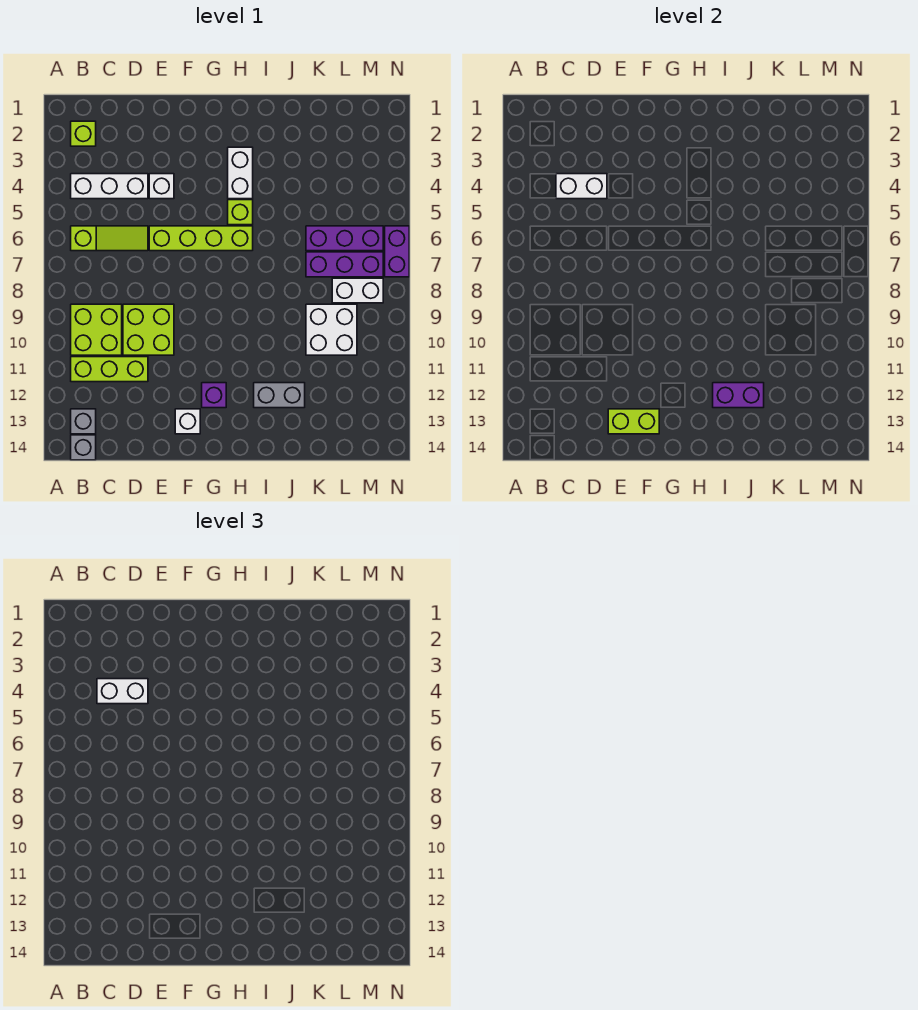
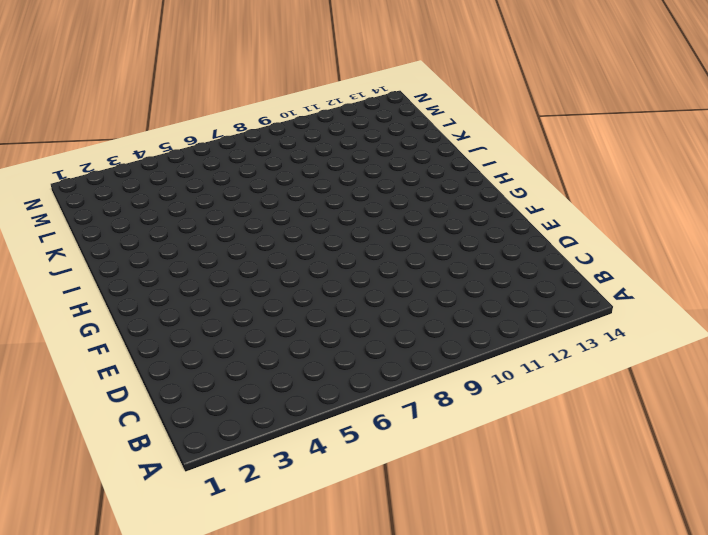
none -> lime 1x1 brick [71,121,96,146]
none -> white 1x3 brick [71,174,148,199]
none -> lime 1x3 slope [71,226,148,251]

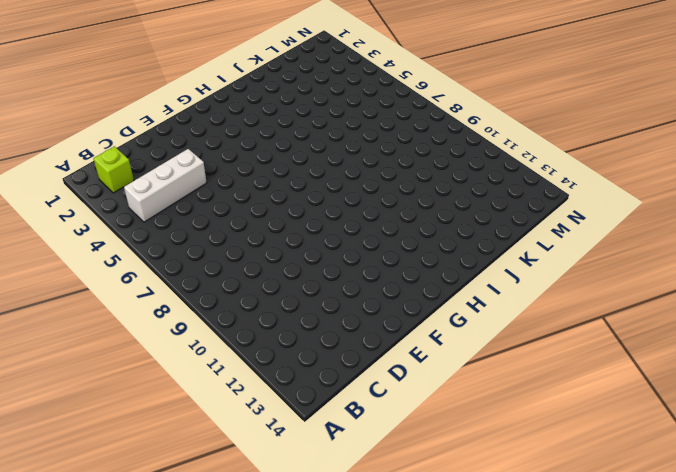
none -> lime 1x3 slope [71,226,148,251]
none -> lime 2x2 brick [71,304,122,355]
none -> lime 1x3 brick [71,357,148,382]

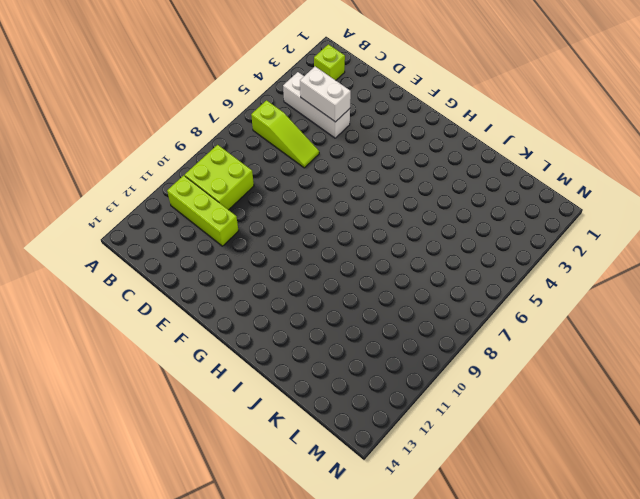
none -> grey 1x1 brick [71,409,96,434]
none -> grey 1x1 brick [71,435,96,460]
none -> lime 2x2 brick [123,304,174,355]

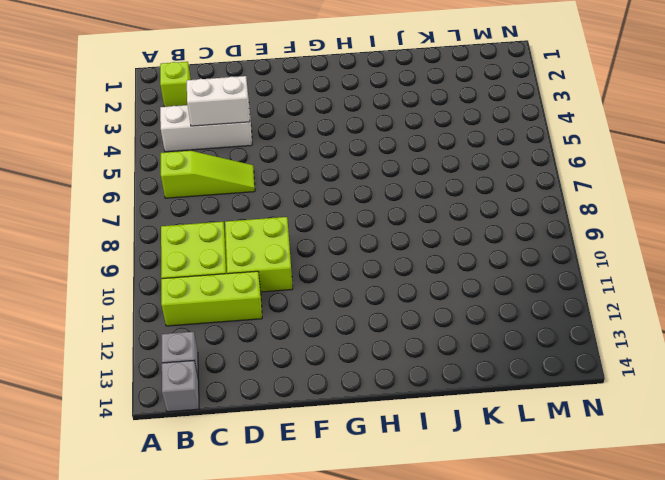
none -> white 1x1 brick [149,174,174,199]
none -> lime 1x4 brick [149,226,253,251]
none -> white 1x1 brick [175,409,200,434]

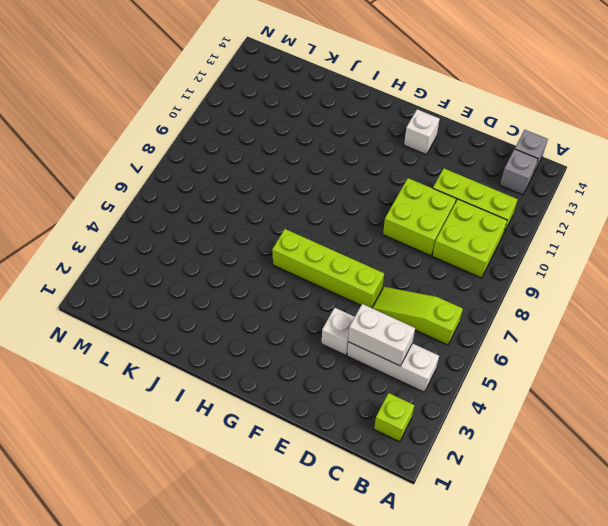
none -> purple 1x1 brick [202,383,226,408]
none -> white 1x2 brick [228,147,253,199]
none -> lime 1x1 brick [228,200,253,225]

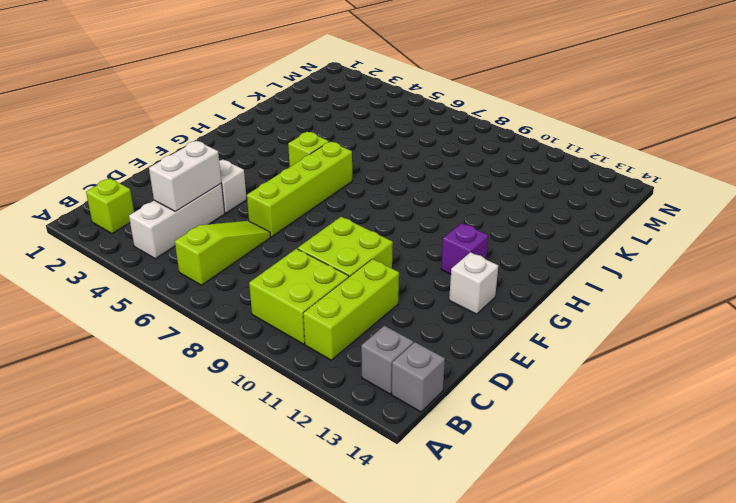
none -> white 1x2 brick [228,147,253,199]
none -> grey 1x2 brick [254,383,305,408]
none -> purple 1x3 brick [306,226,383,251]

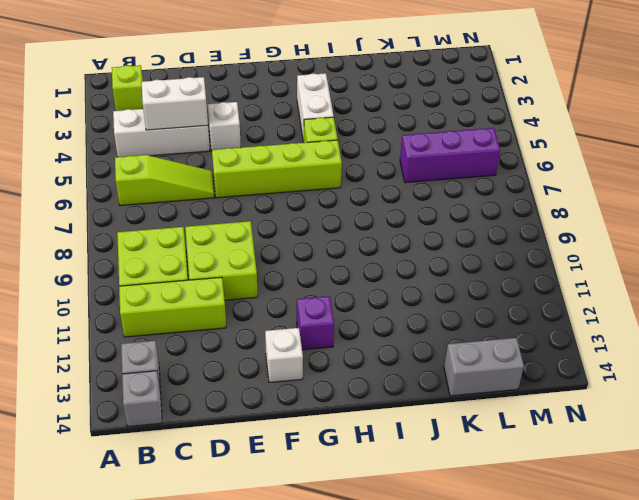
grey 1x2 brick [444,338,524,396] -> grey 1x2 brick moved to [254,383,305,408]
none -> purple 1x3 brick [306,252,383,277]
none -> white 2x2 brick [306,304,357,355]
none -> white 1x2 brick [332,278,383,303]

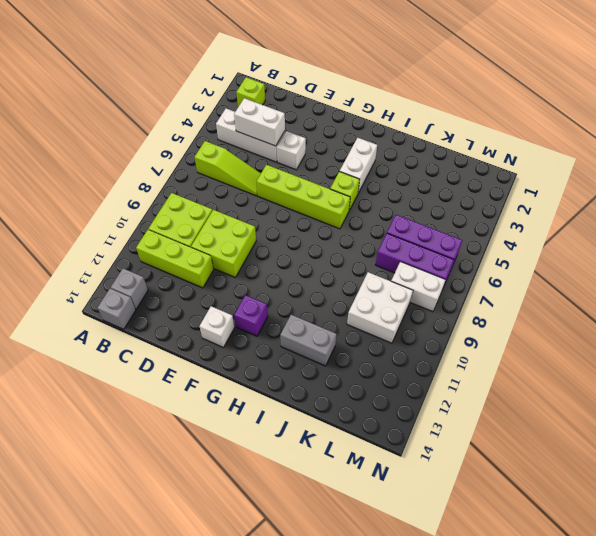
none -> purple 1x2 brick [385,226,409,277]
none -> lime 1x2 brick [608,409,659,434]
none -> purple 1x2 brick [713,383,764,408]

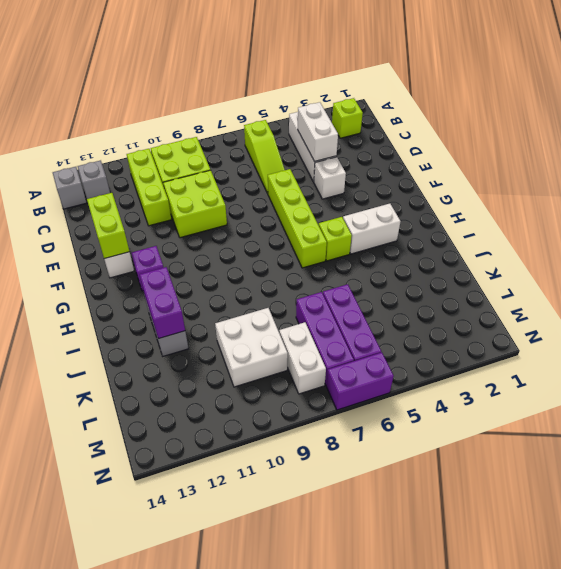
none -> white 1x2 brick [97,679,148,704]

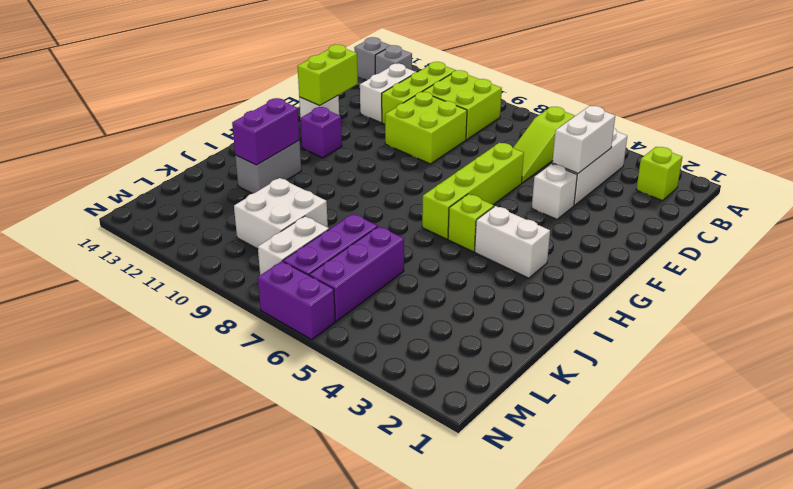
white 1x2 brick [360,63,415,123] -> white 1x2 brick moved to [97,679,148,704]

